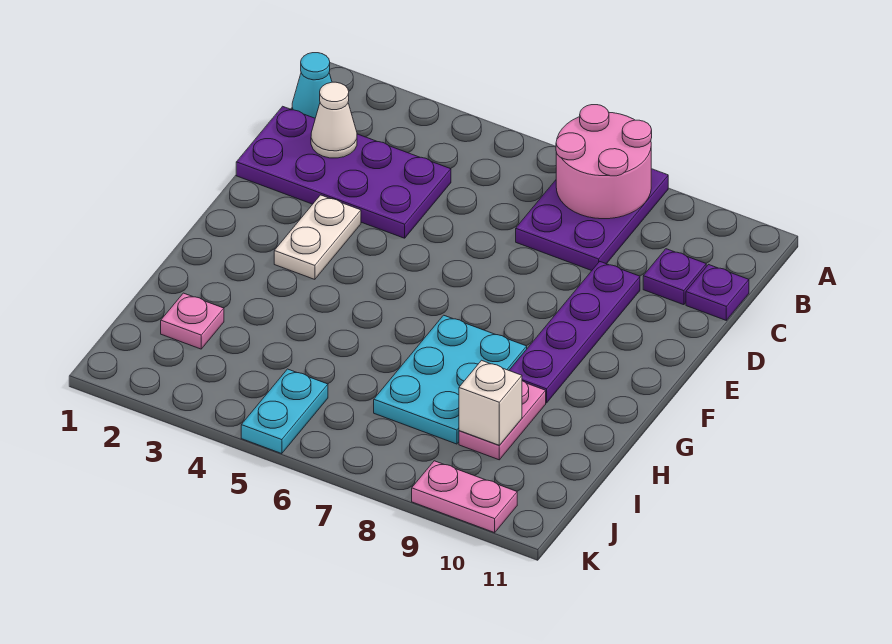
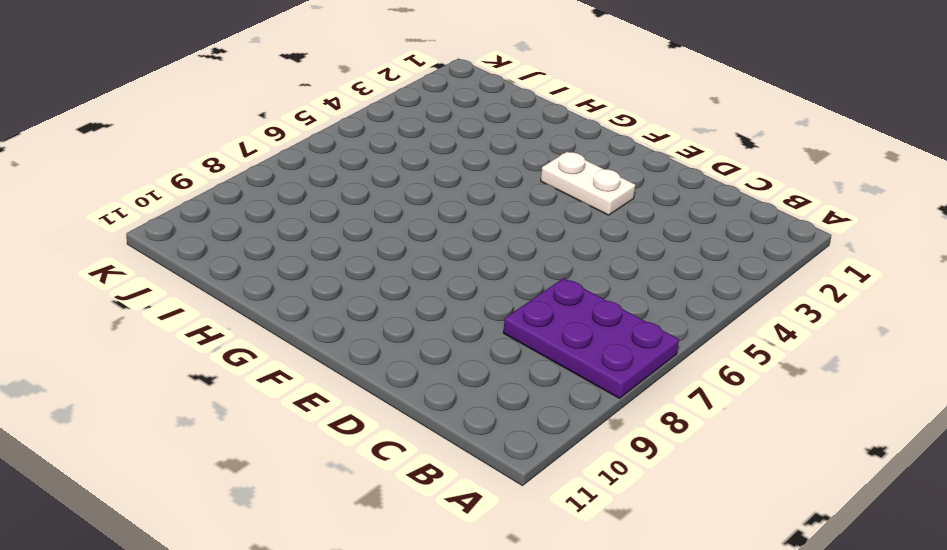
none -> cyan 1x1 cone [292,53,332,118]
none -> purple 2x4 plate [236,106,451,238]
none -> purple 1x1 plate [643,249,706,305]

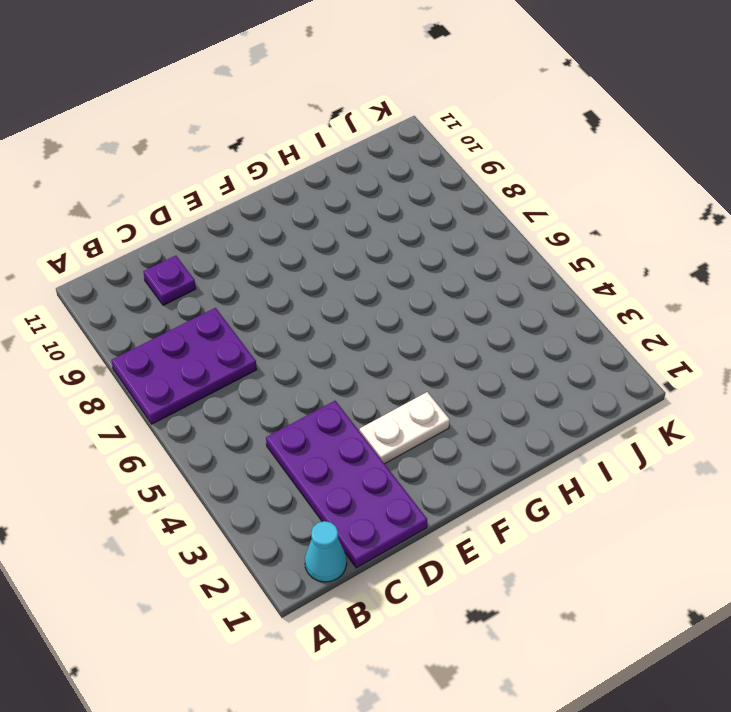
none -> purple 1x1 plate [686,265,749,320]
none -> purple 1x4 plate [509,262,640,403]
none -> cyan 2x3 plate [374,315,527,444]

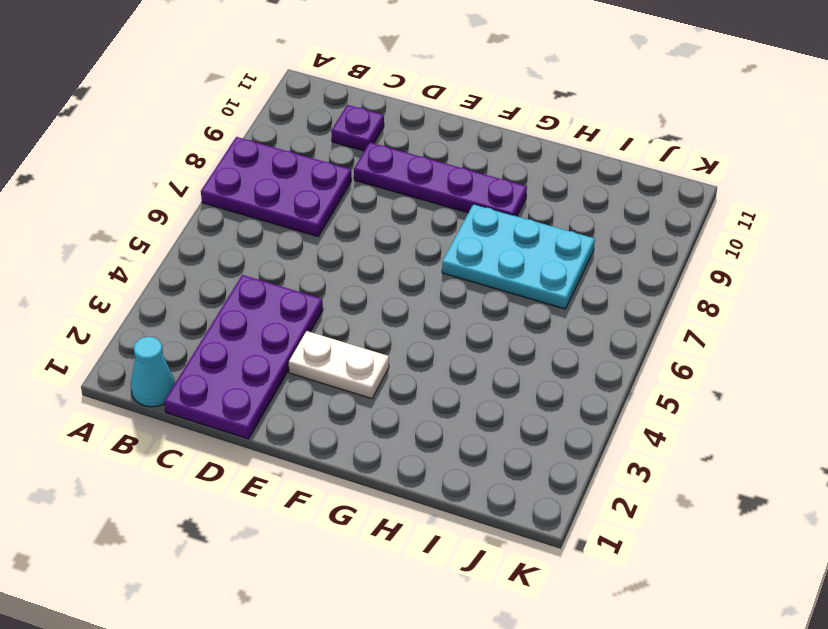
none -> purple 1x1 plate [686,265,749,320]
none -> pink 1x2 plate [459,381,546,460]
none -> pink 1x1 plate [161,293,224,349]

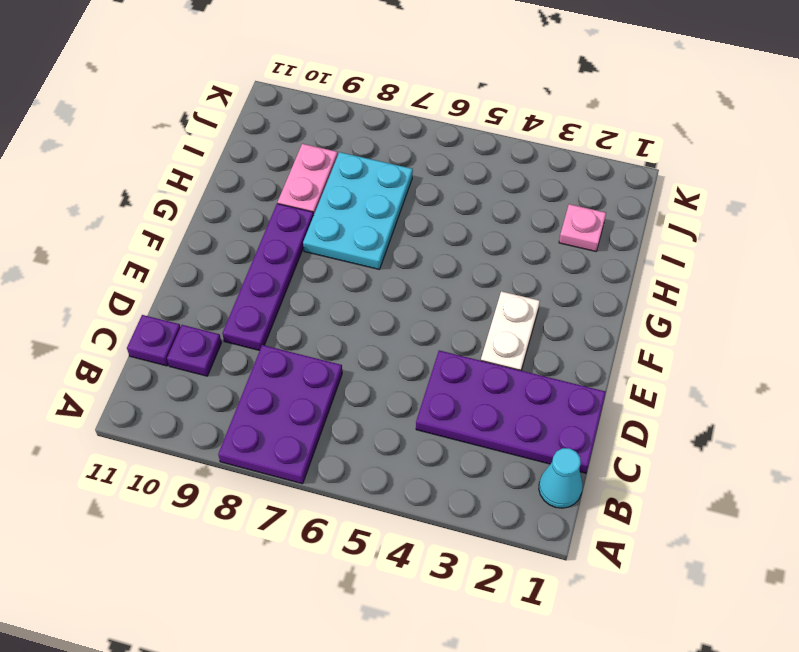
none -> cyan 1x2 plate [241,369,328,454]
none -> pink 1x2 plate [412,461,517,533]
none -> pink 2x2 round brick [556,105,652,219]

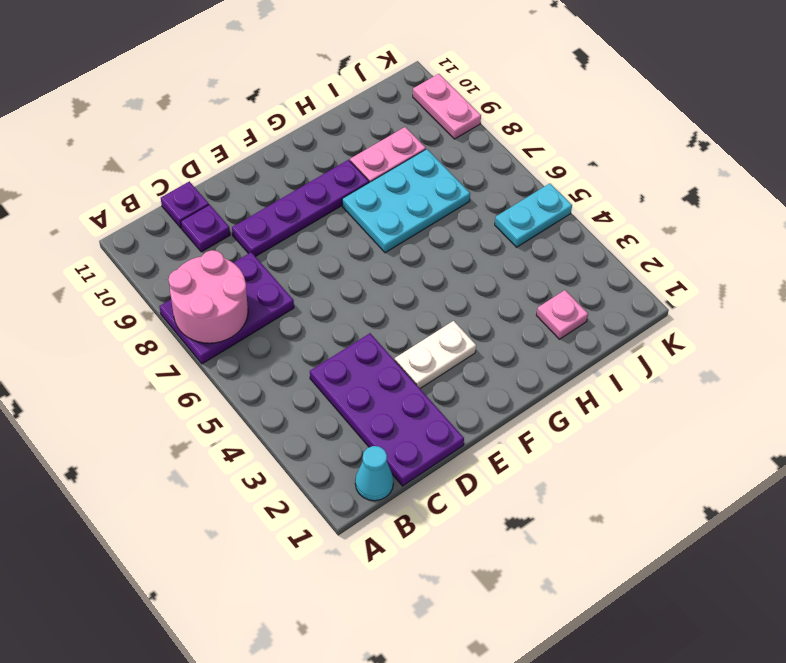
none -> white 1x1 cone [311,82,357,158]
none -> white 1x1 brick [459,360,522,445]

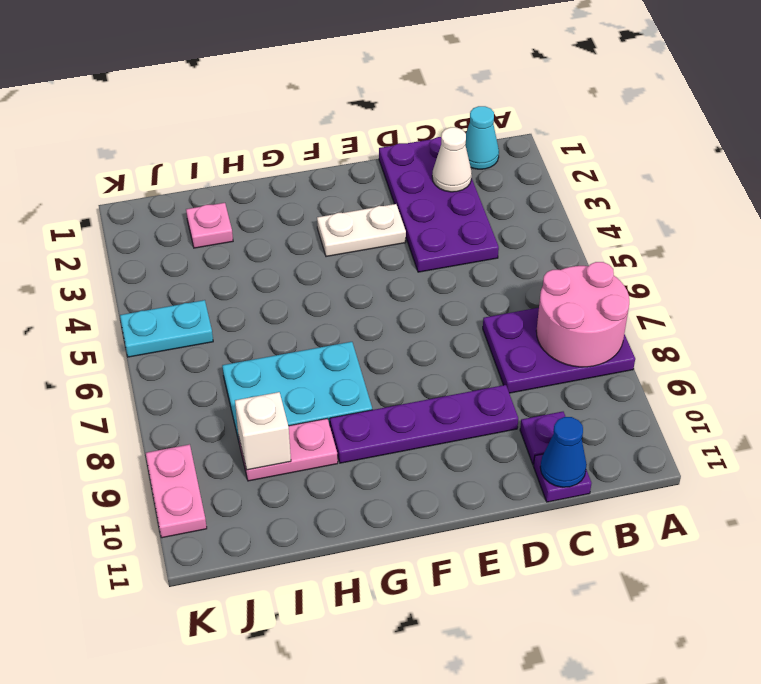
blue 1x1 cone [540,417,587,487] -> none

